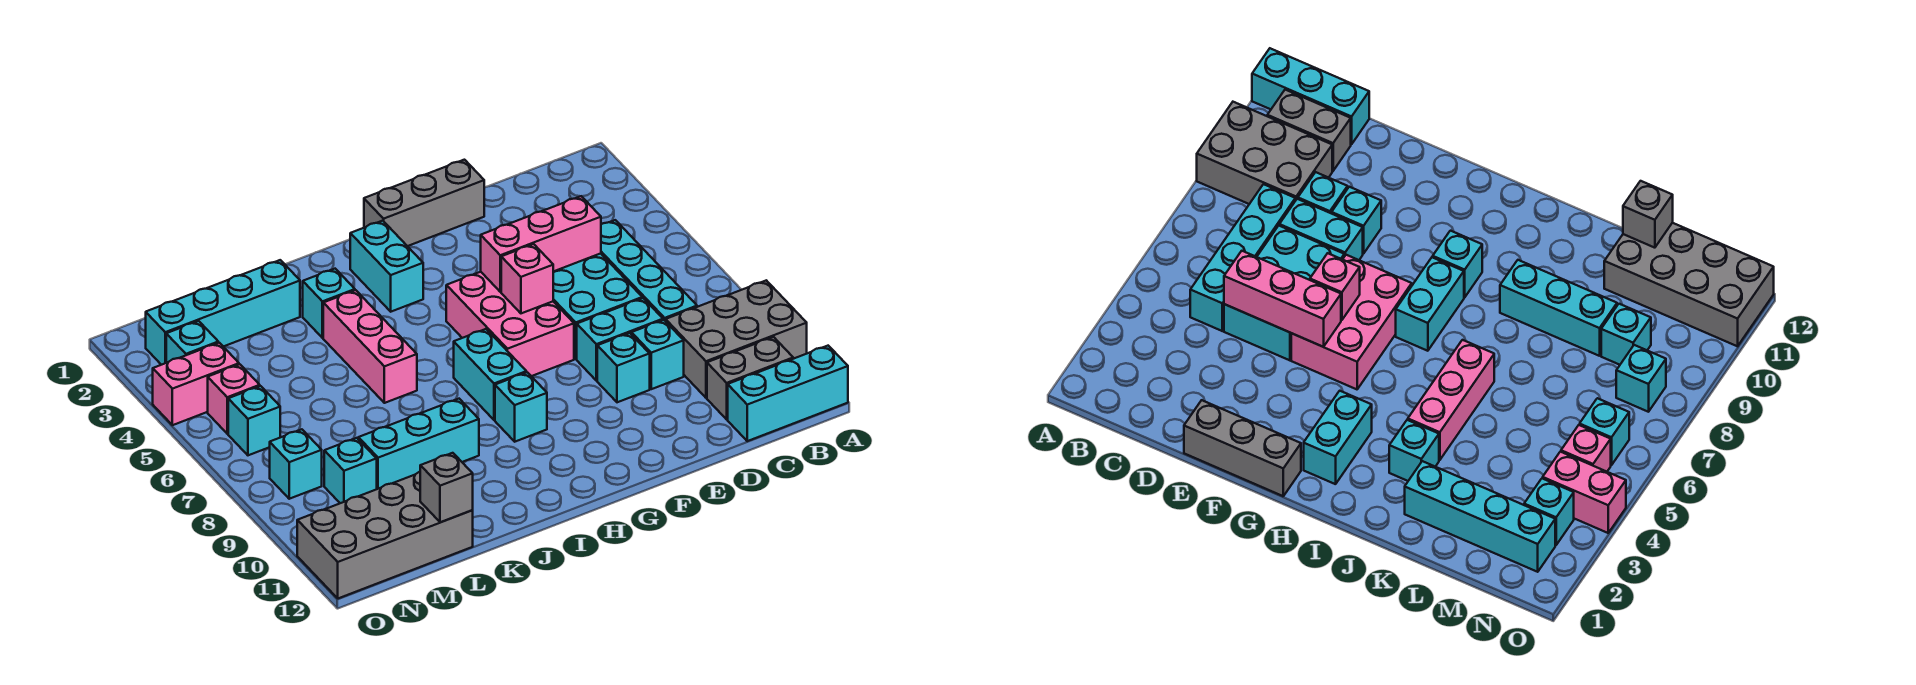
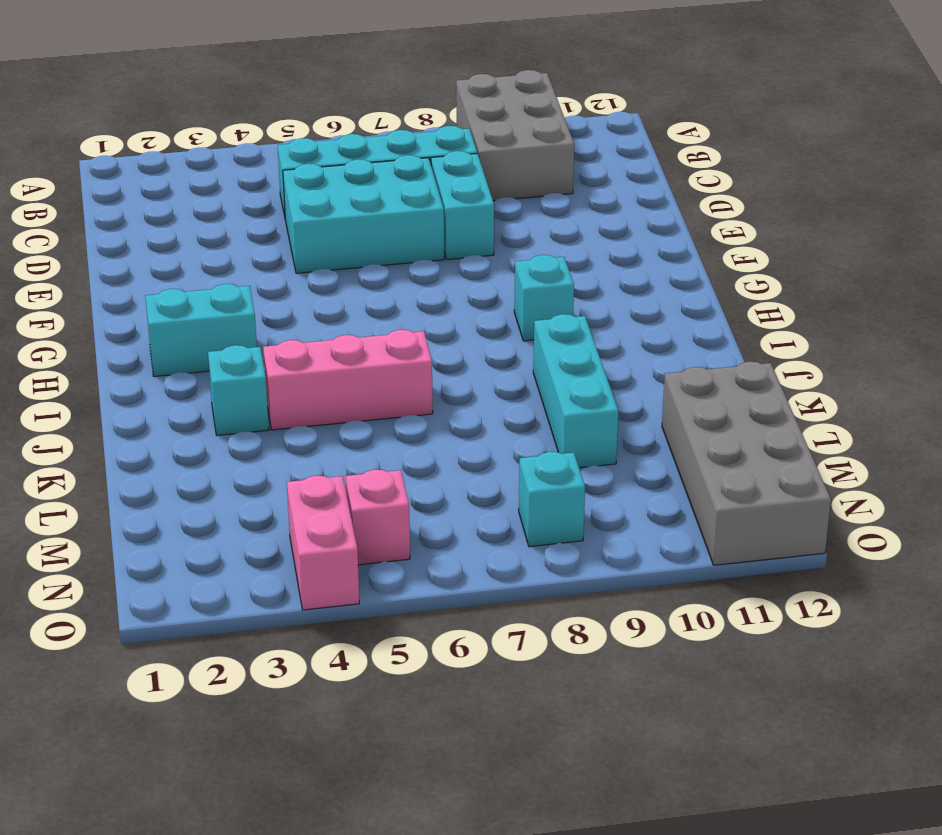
none -> cyan 1x3 brick [728,346,848,441]
none -> grey 1x2 brick [707,337,793,419]
none -> cyan 1x1 brick [632,320,684,389]

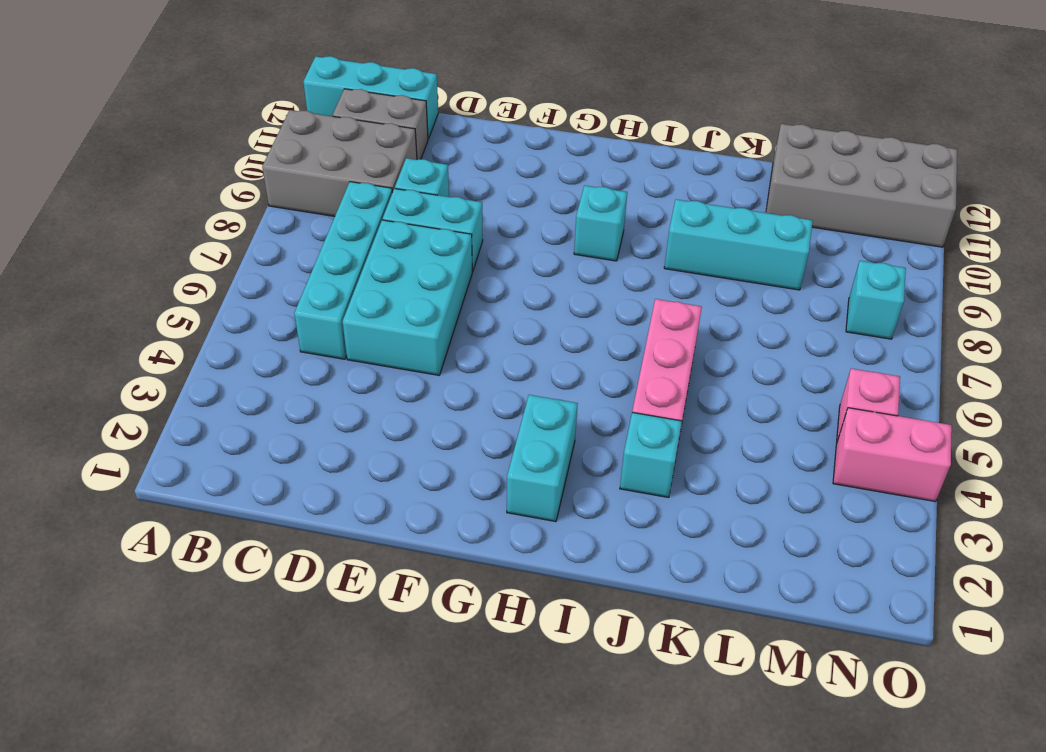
none -> grey 1x3 brick [364,160,484,246]
none -> cyan 1x1 brick [597,333,650,402]
none -> pink 2x3 brick [446,272,574,376]

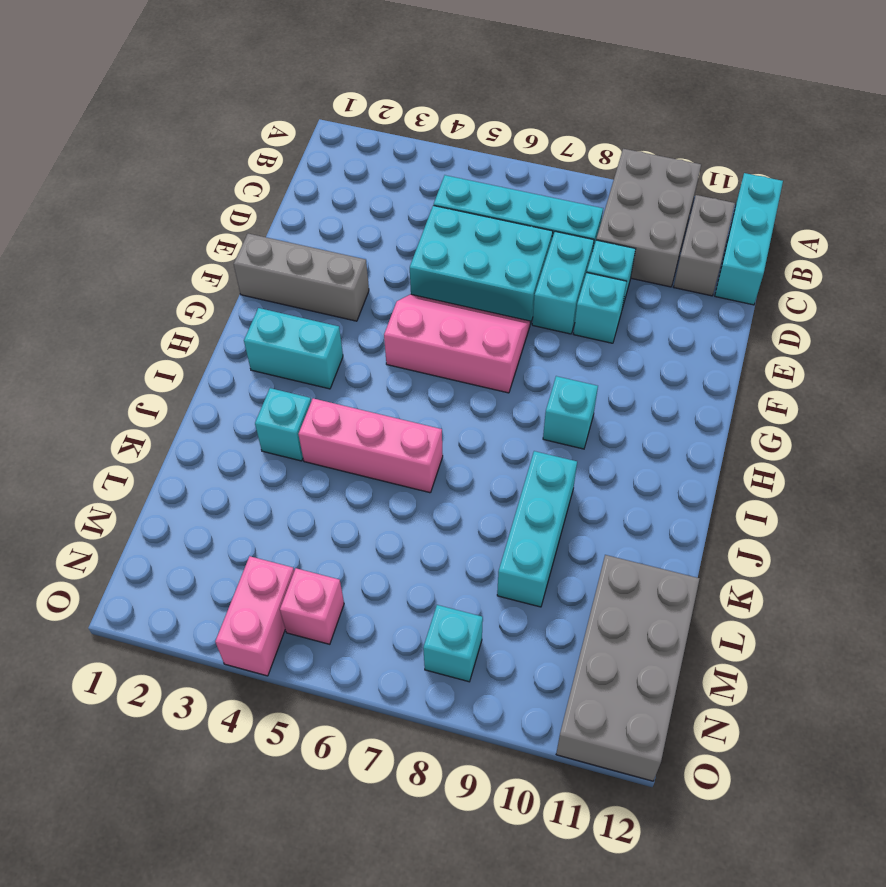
grey 1x3 brick [234,234,369,321] -> grey 1x3 brick turned to [364,160,484,246]
pink 2x3 slope [384,294,530,393] -> pink 2x3 brick [446,272,574,376]
none -> cyan 1x2 brick [454,329,526,420]
none -> cyan 1x4 brick [146,260,300,365]
none -> cyan 1x1 brick [324,438,377,503]

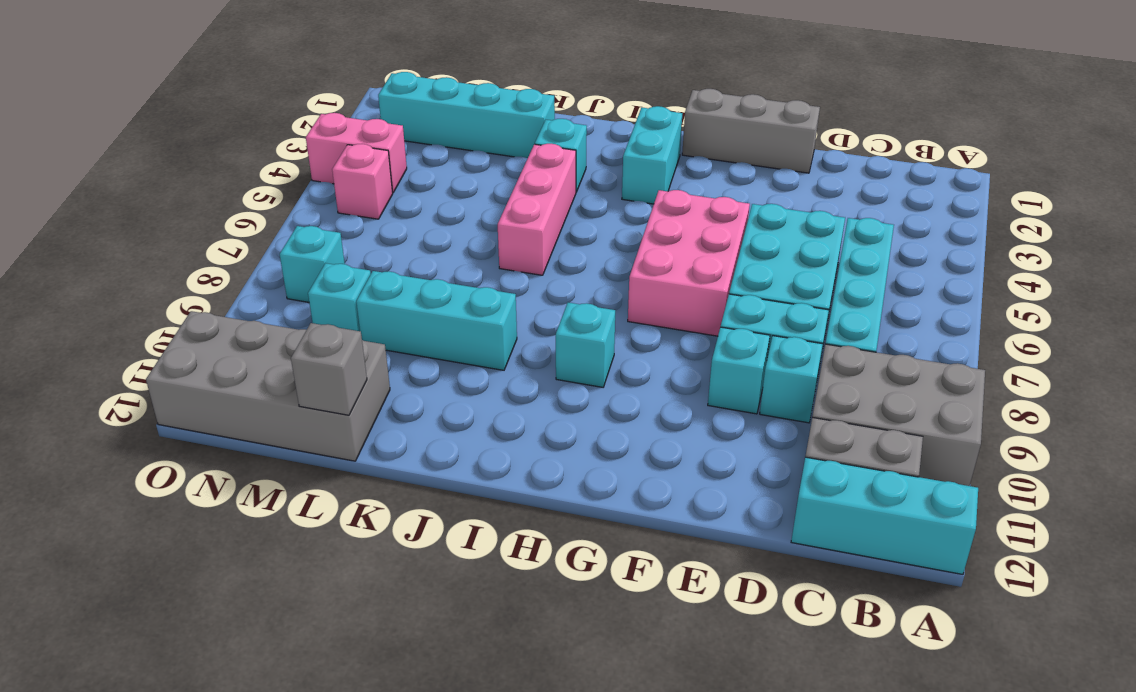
none -> cyan 1x2 brick [454,329,526,420]
none -> cyan 1x1 brick [166,321,218,363]
none -> cyan 1x1 brick [228,386,280,455]

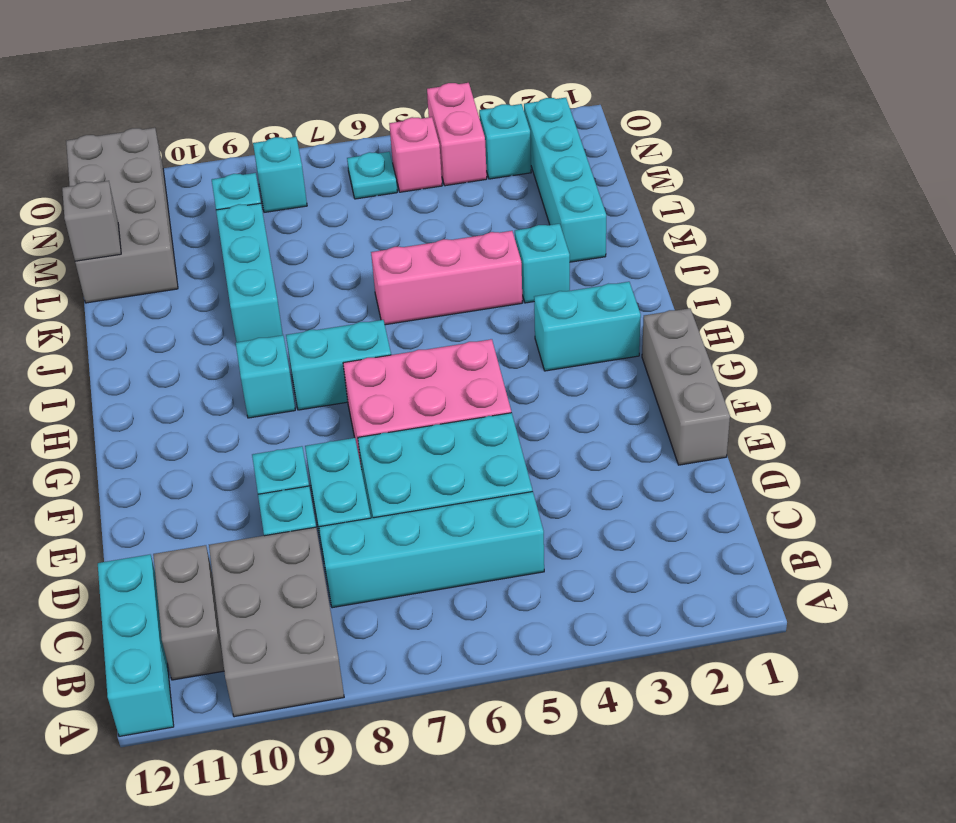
cyan 1x1 plate [347,152,397,199] -> cyan 1x1 brick [228,386,280,455]
none -> pink 1x3 brick [481,196,601,292]
none -> pink 1x1 brick [501,244,553,313]

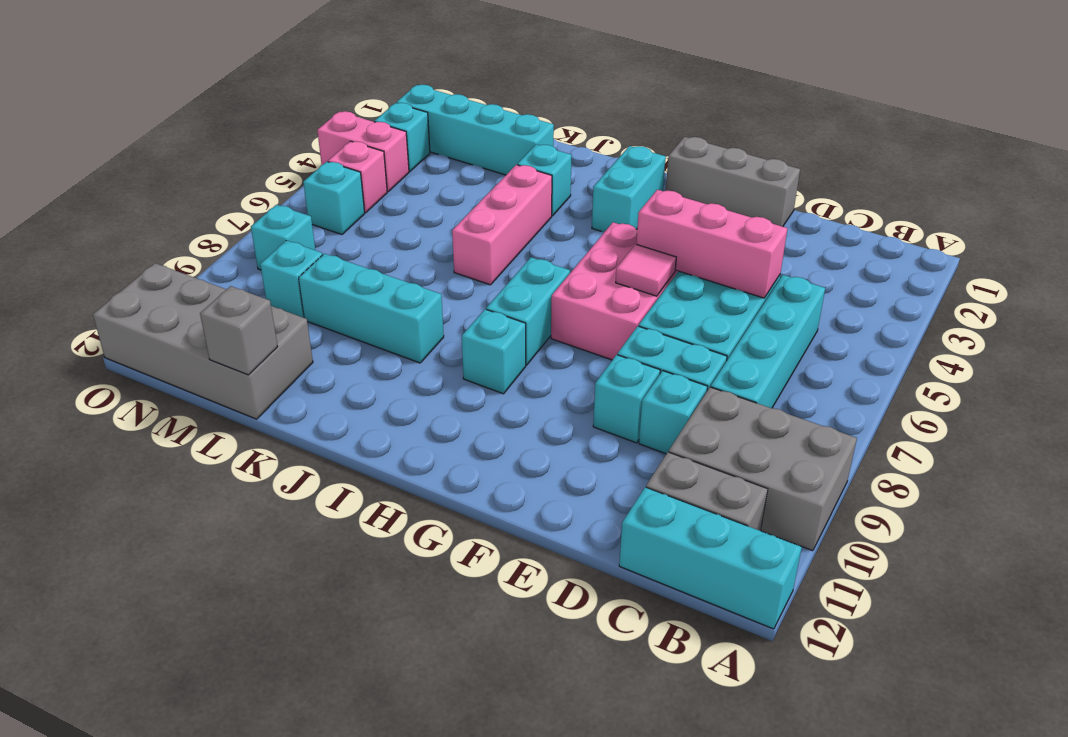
pink 1x1 tile [616,244,676,296] -> pink 1x1 brick [501,244,553,313]

